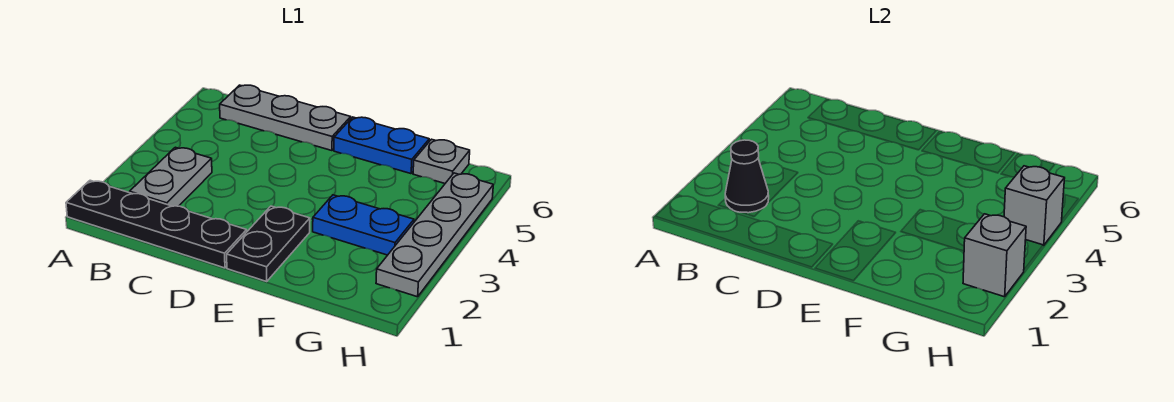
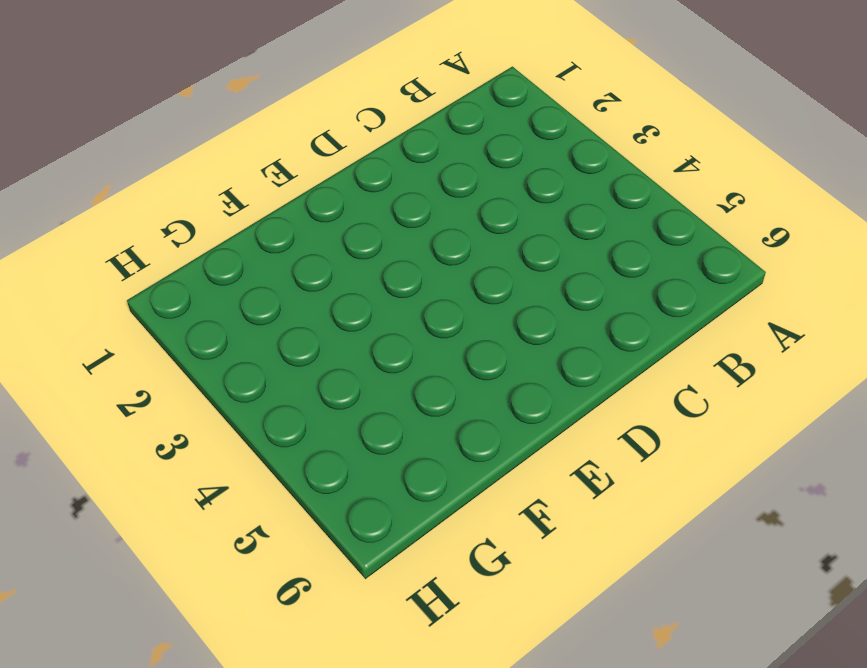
none -> black 1x4 plate [66,180,247,268]
none -> grey 1x2 plate [130,147,212,206]

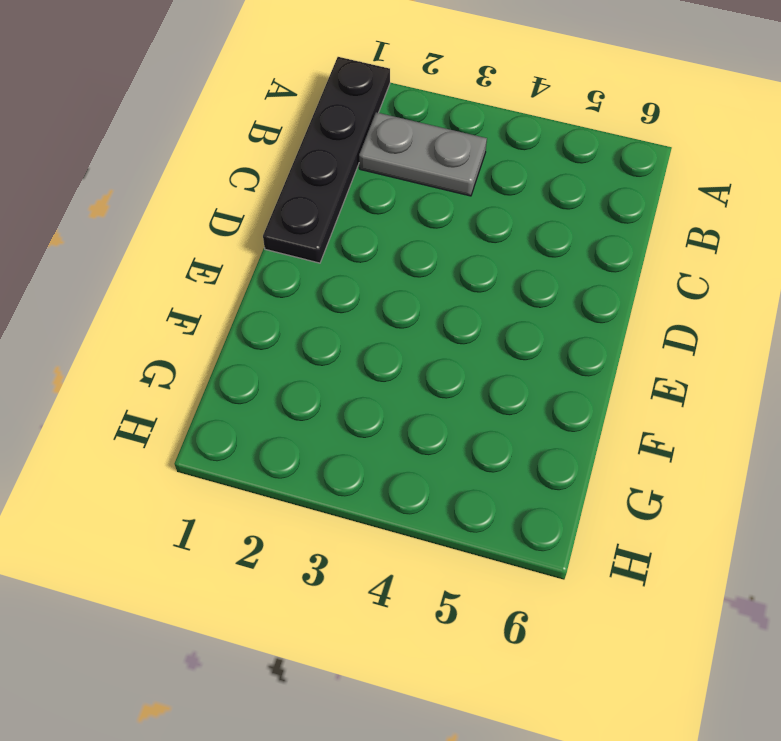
none -> grey 1x3 plate [220,85,351,151]
none -> black 1x2 plate [227,206,310,281]

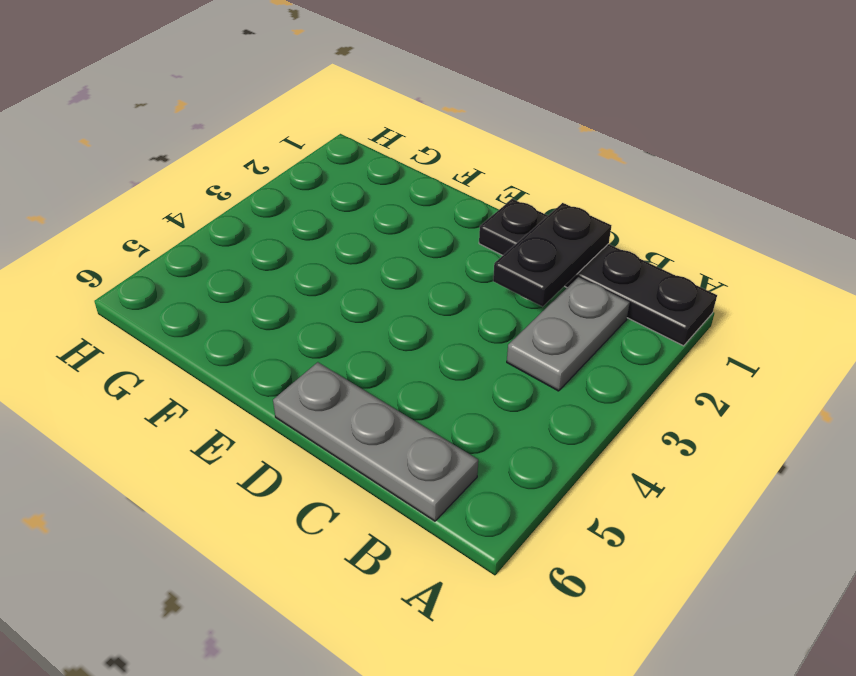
black 1x2 plate [493,203,611,307] -> black 1x2 plate moved to [227,206,310,281]
none -> blue 1x2 plate [334,117,429,174]
none -> blue 1x2 plate [313,195,414,255]

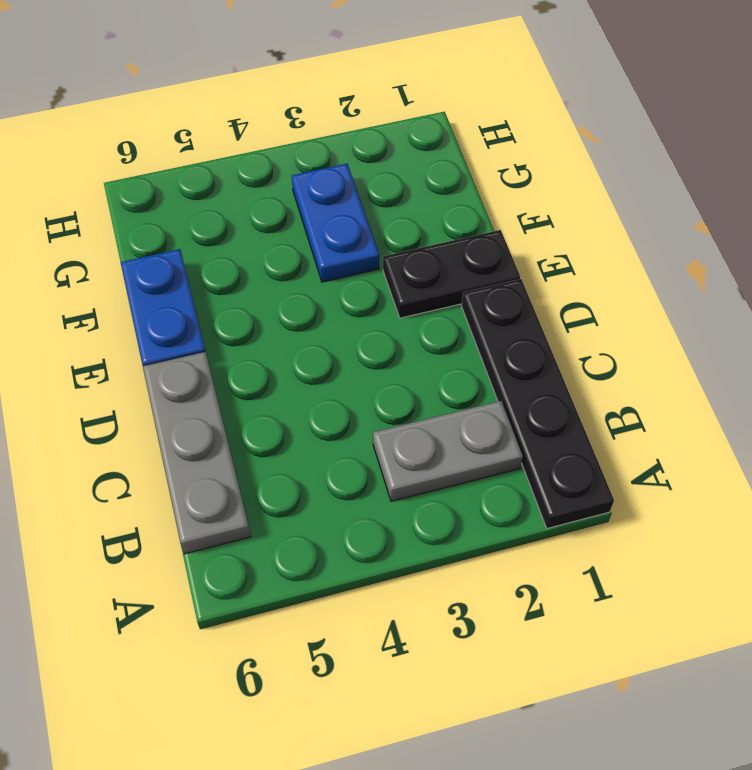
none -> grey 1x1 plate [413,139,470,183]
none -> grey 1x4 plate [376,173,493,297]

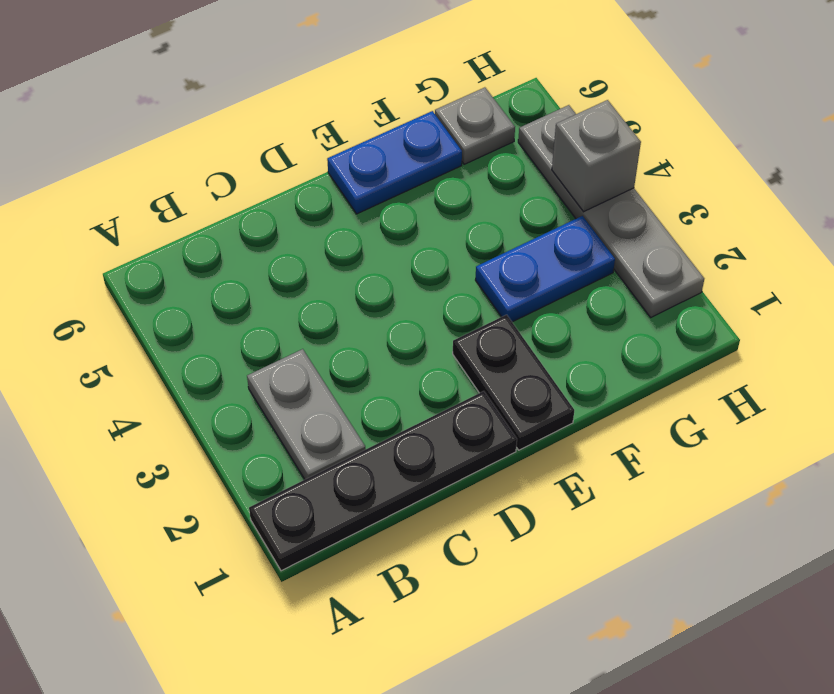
none -> grey 1x3 plate [220,85,351,151]
none -> black 1x1 cone [725,140,769,213]

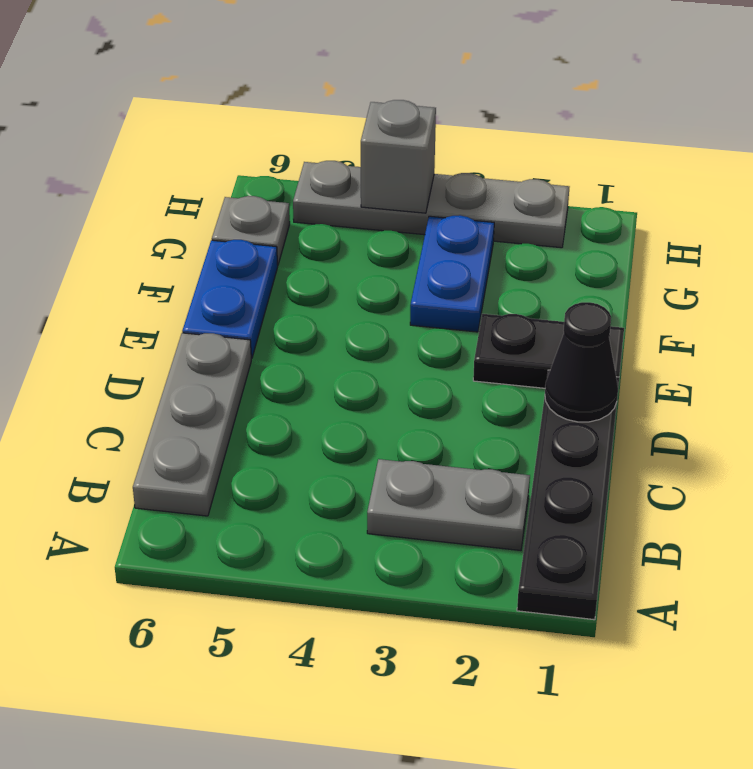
black 1x1 cone [545,302,618,422] -> black 1x1 cone moved to [725,140,769,213]
none -> grey 1x1 brick [963,214,1026,297]

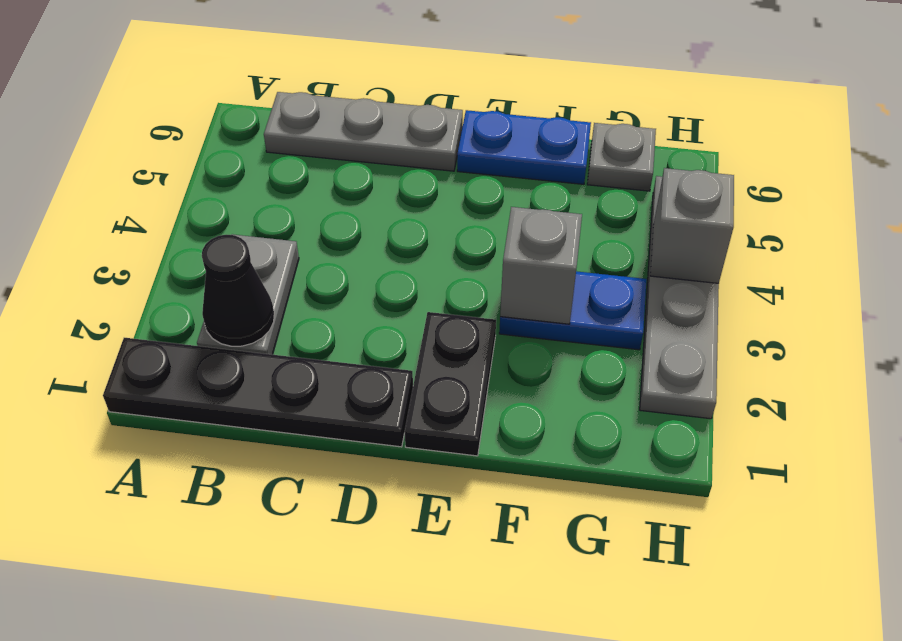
grey 1x1 brick [500,207,582,324] -> grey 1x1 brick moved to [963,214,1026,297]

